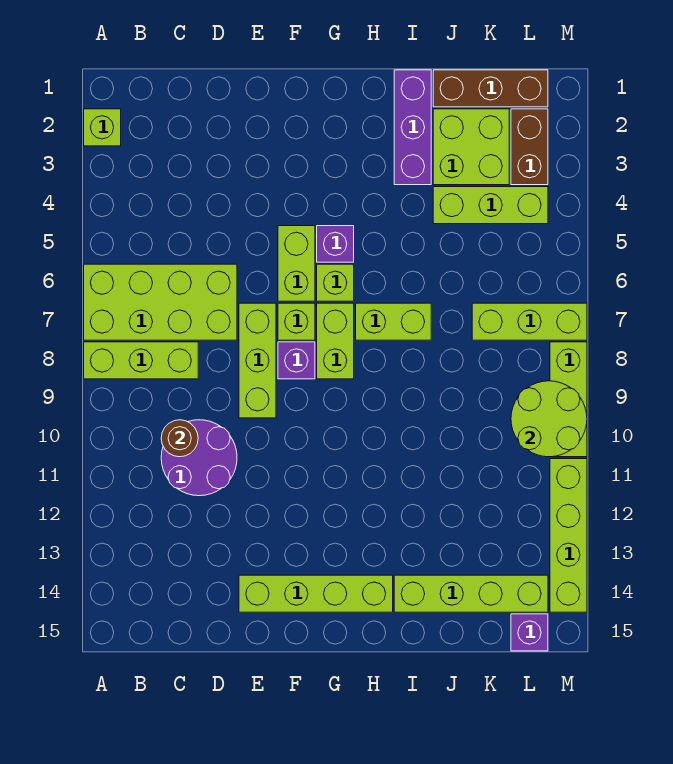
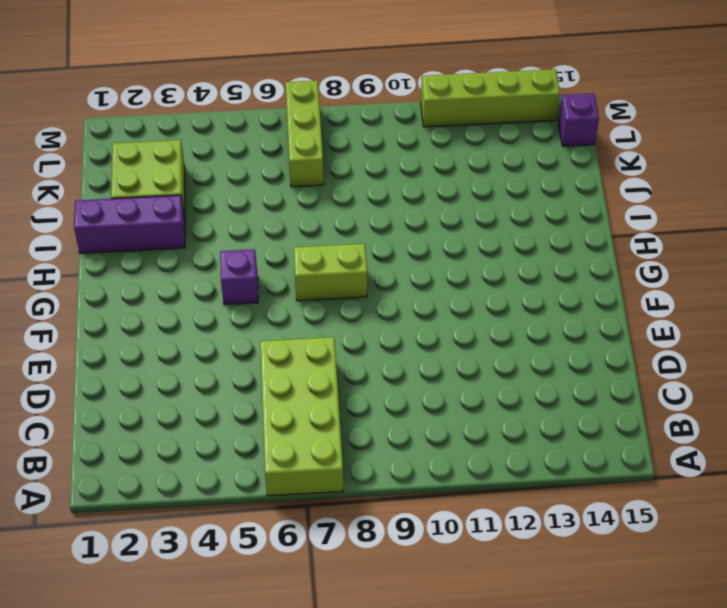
none -> lime 1x1 brick [84,109,121,146]
none -> lime 1x3 brick [84,342,198,379]
none -> purple 2x2 round brick [161,420,237,496]

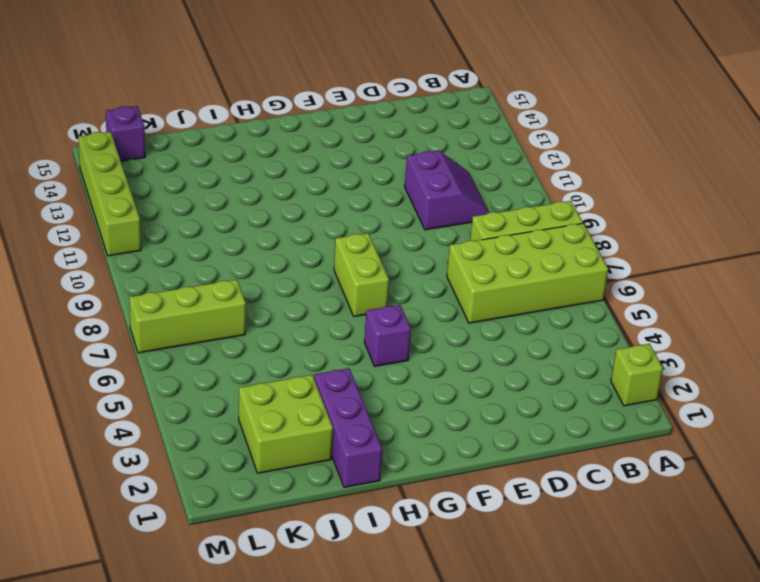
purple 2x2 slope [405,151,489,230] -> purple 2x2 round brick [161,420,237,496]
none -> lime 1x3 brick [239,303,276,418]
none -> lime 1x4 brick [239,575,393,612]
none -> lime 1x2 brick [278,226,315,301]

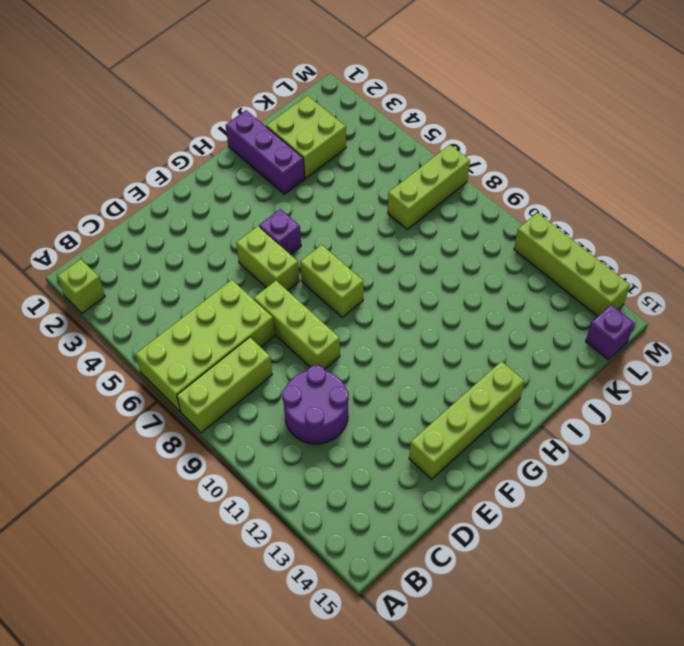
none -> lime 1x1 brick [278,303,315,340]
none -> purple 1x1 brick [278,342,315,379]
none -> lime 1x1 brick [317,264,354,301]

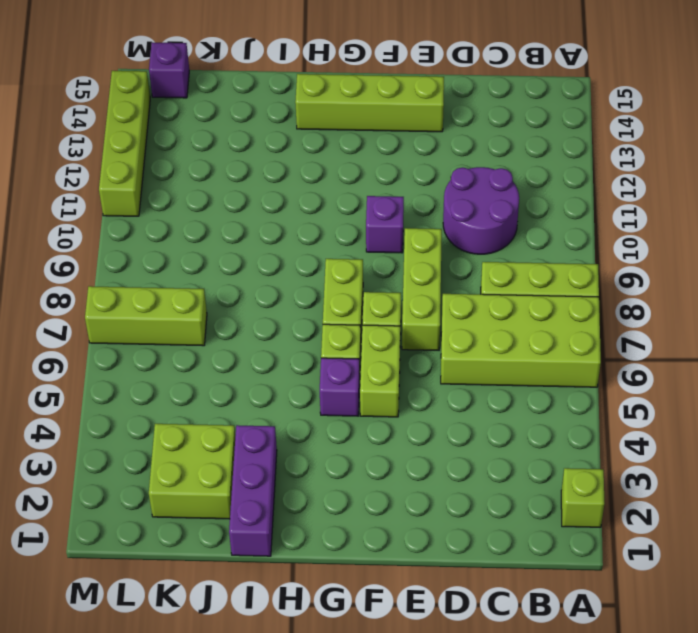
purple 1x1 brick [366,196,404,253] -> purple 1x1 brick moved to [278,342,315,379]
none -> lime 1x2 brick [356,303,431,340]
none -> lime 1x4 brick [394,575,548,612]
none -> brown 1x3 brick [433,70,548,107]

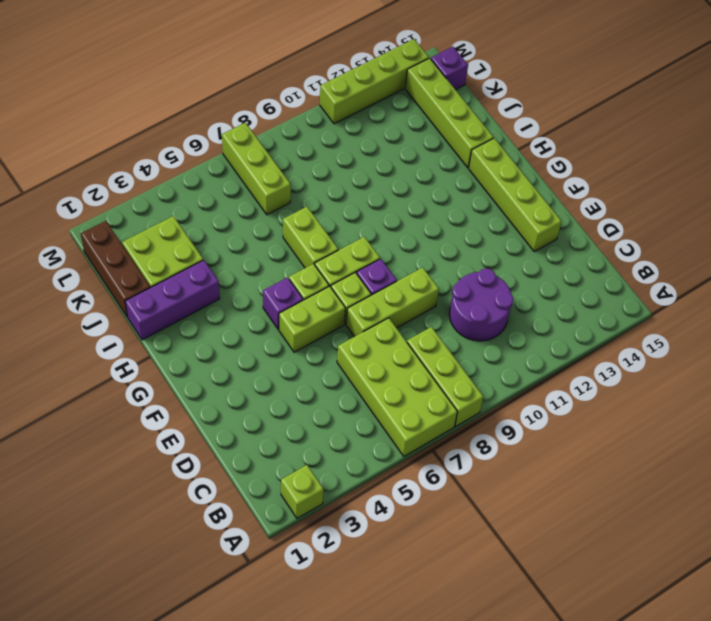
none -> lime 1x3 brick [433,187,548,224]
none -> brown 1x2 brick [511,109,548,185]
none -> lime 1x3 brick [550,342,587,457]

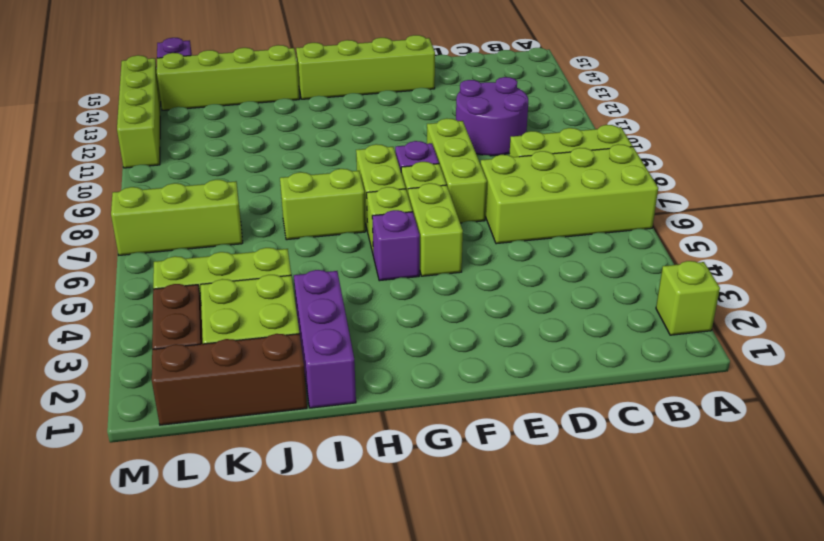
none -> lime 1x3 brick [550,342,587,457]
none -> brown 1x1 round brick [161,420,198,457]
none -> lime 2x2 round brick [511,381,587,457]

